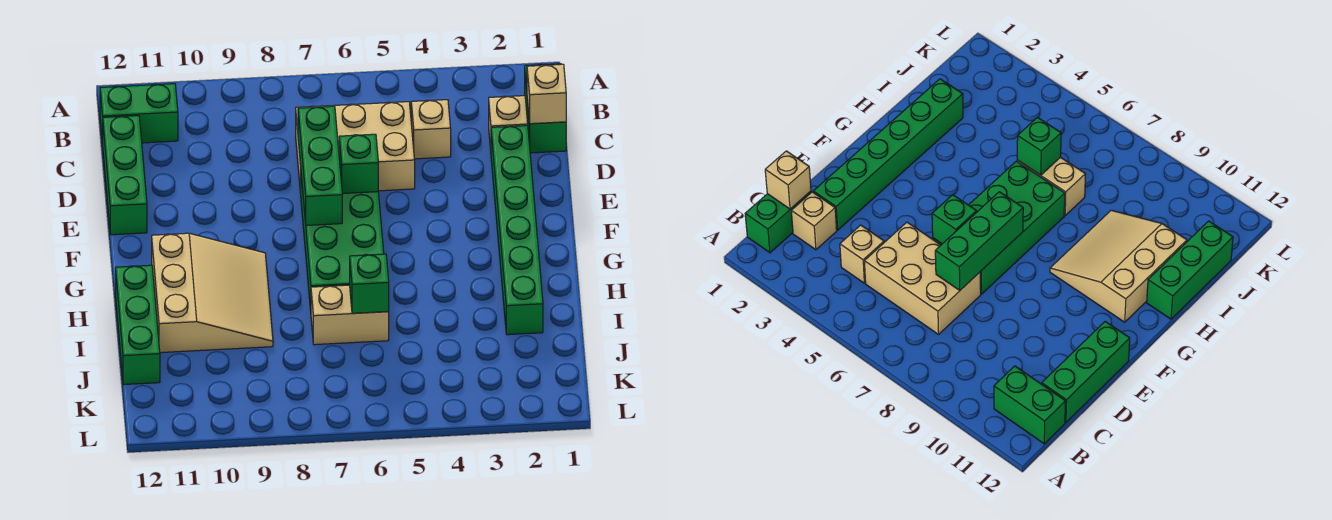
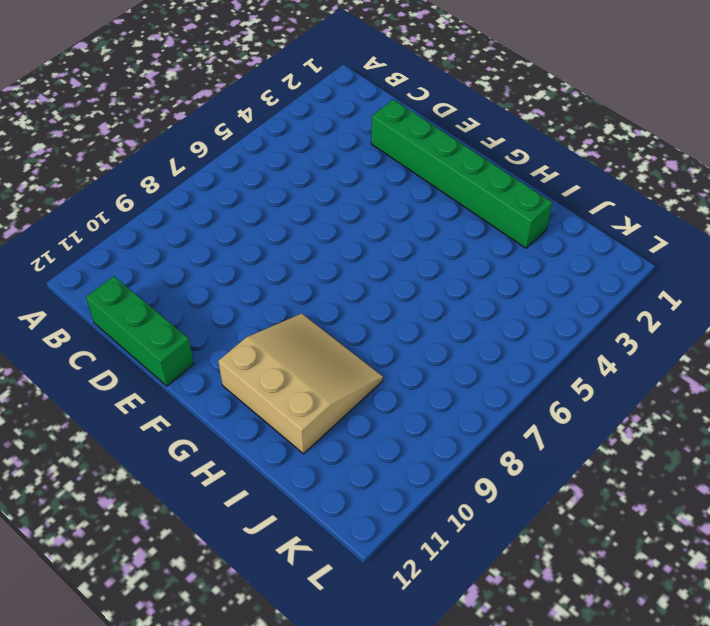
none -> green 1x2 brick [525,64,566,153]
none -> green 1x2 brick [100,84,178,144]
none -> tan 1x1 brick [489,96,528,150]

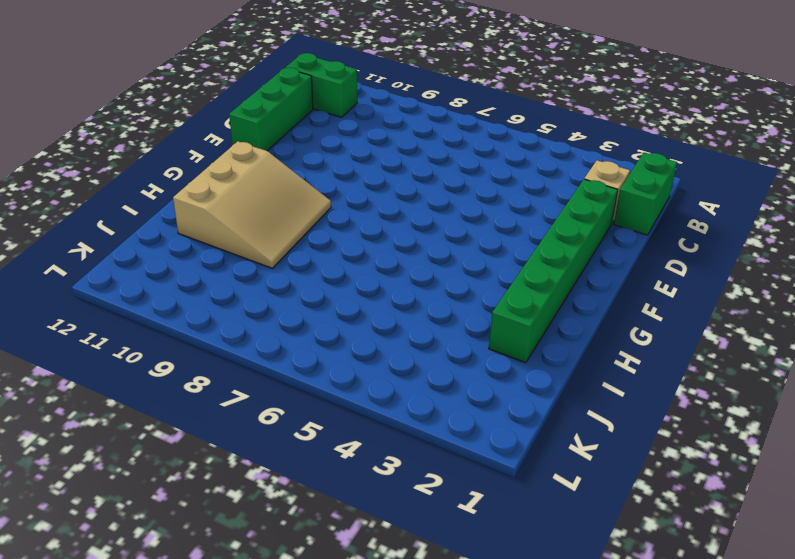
none -> tan 1x1 brick [411,100,451,159]
none -> tan 2x3 brick [296,102,415,193]
none -> green 2x4 brick [301,176,384,310]

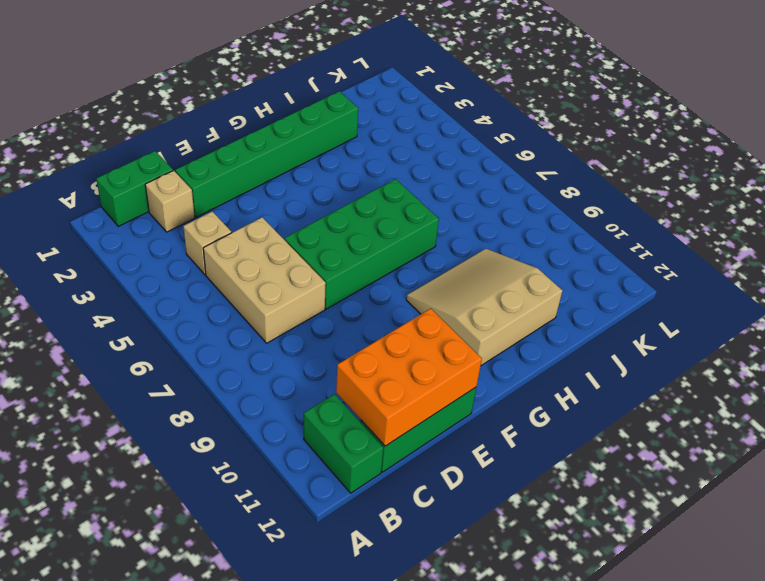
orange 2x3 brick [336,308,482,446] -> none
none -> green 1x3 brick [116,265,160,385]
none -> tan 1x2 brick [311,285,389,345]
none -> tan 1x1 brick [527,64,566,124]

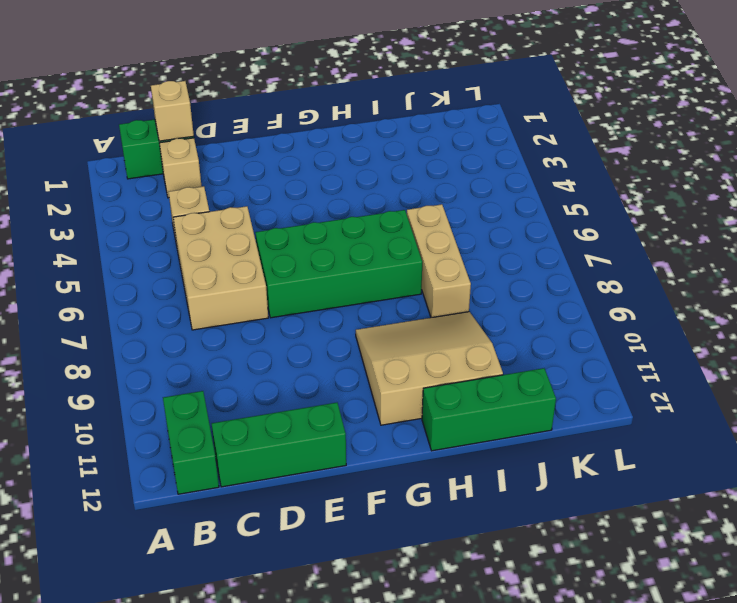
tan 1x3 brick [407,204,471,318] -> tan 1x2 brick [311,285,389,345]
none -> green 1x6 brick [491,126,543,335]
none -> green 1x3 brick [298,106,342,226]
none -> green 1x1 brick [339,134,378,194]

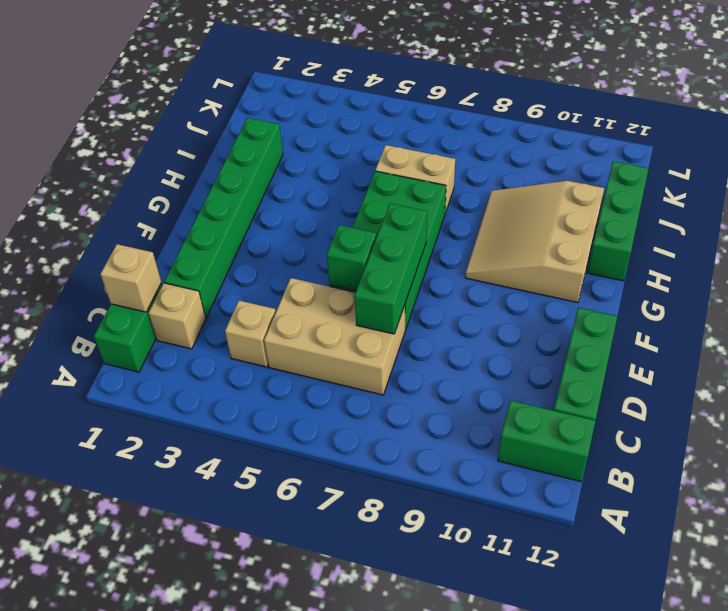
none -> green 1x1 brick [350,254,389,313]

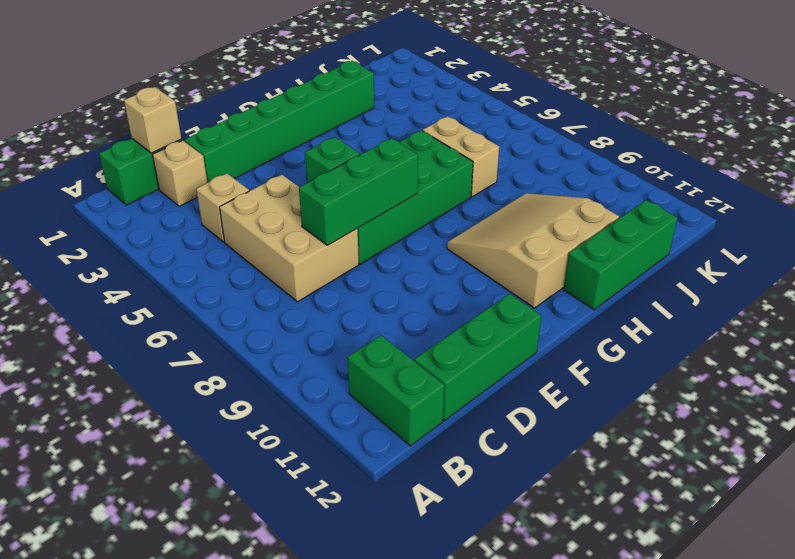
none -> green 1x1 brick [350,254,389,313]

